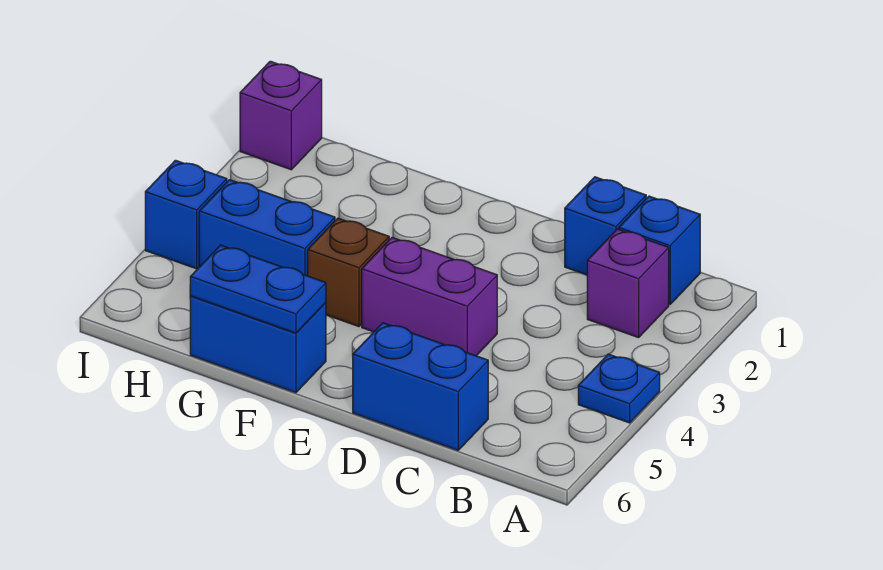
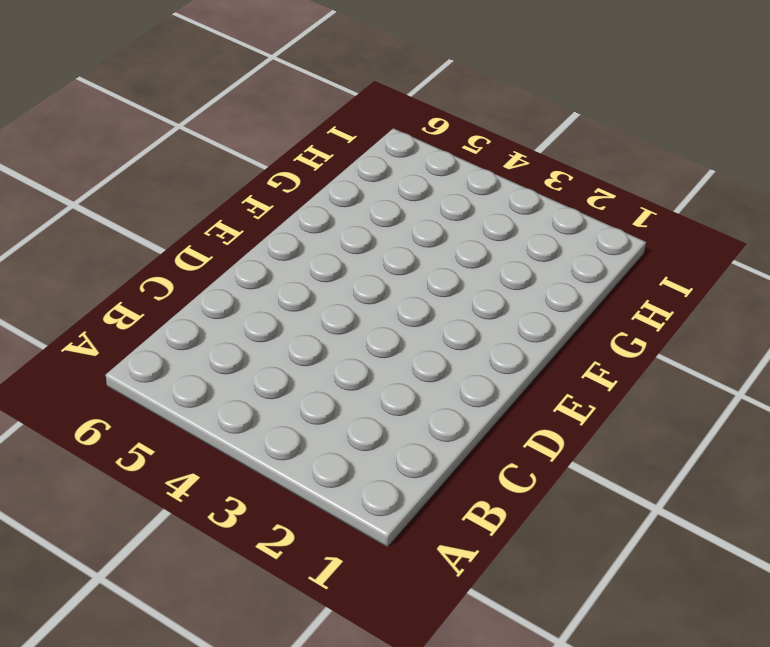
none -> blue 1x1 plate [578,354,660,423]
none -> blue 1x1 brick [619,196,700,304]
none -> purple 1x1 brick [587,229,669,338]

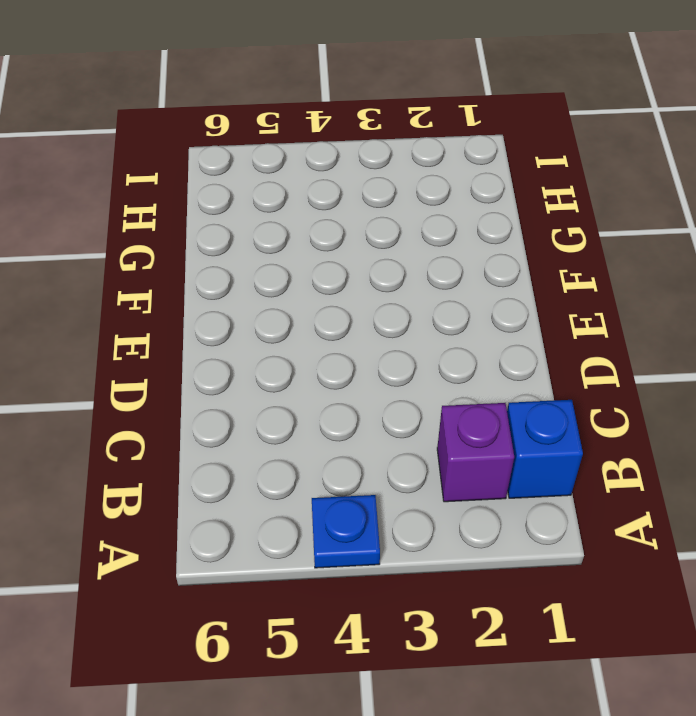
none -> blue 1x1 brick [565,177,646,275]
none -> blue 1x2 brick [353,323,488,450]
none -> purple 1x2 brick [362,238,497,356]

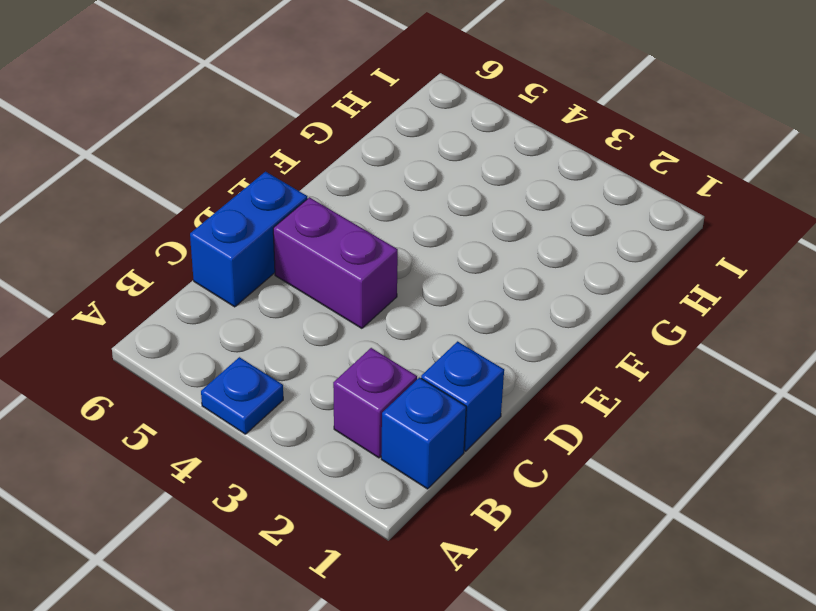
purple 1x2 brick [273,197,398,328] -> purple 1x2 brick turned to [362,238,497,356]
none -> brown 1x1 brick [308,218,389,327]
none -> blue 1x2 brick [190,296,326,393]
none -> blue 1x2 brick [199,180,335,276]

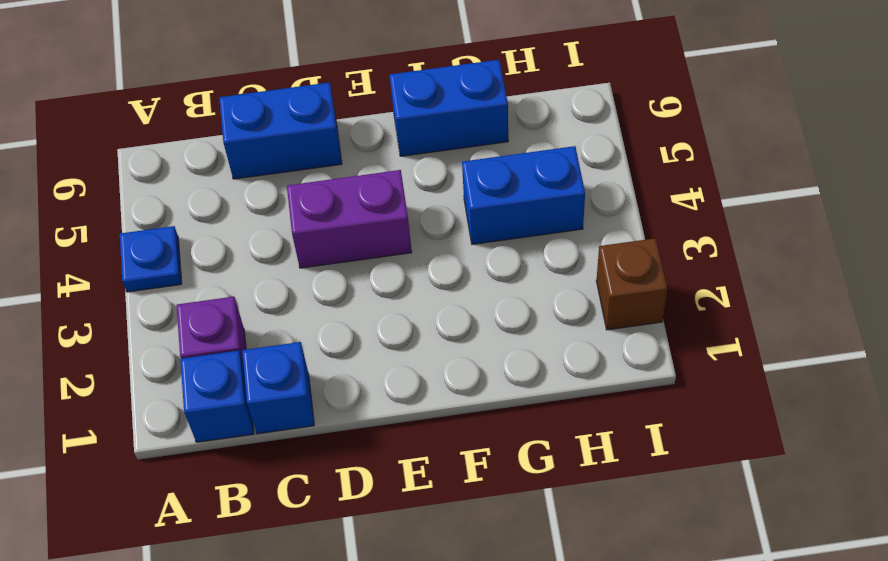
brown 1x1 brick [596,238,667,330] -> brown 1x1 brick moved to [308,218,389,327]
none -> purple 1x1 brick [240,61,322,170]
none -> blue 1x1 brick [145,160,227,269]
none -> blue 1x2 plate [190,245,326,333]

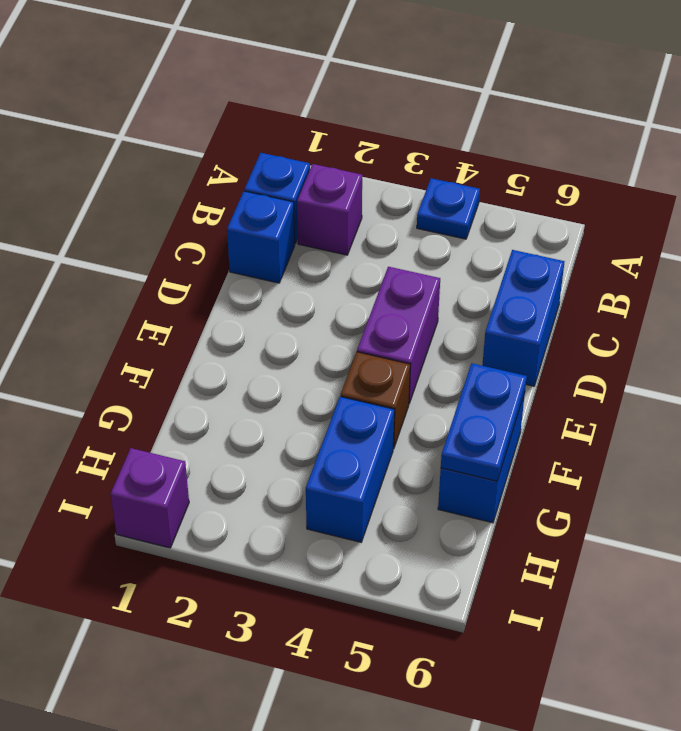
none -> blue 1x1 brick [145,160,227,269]

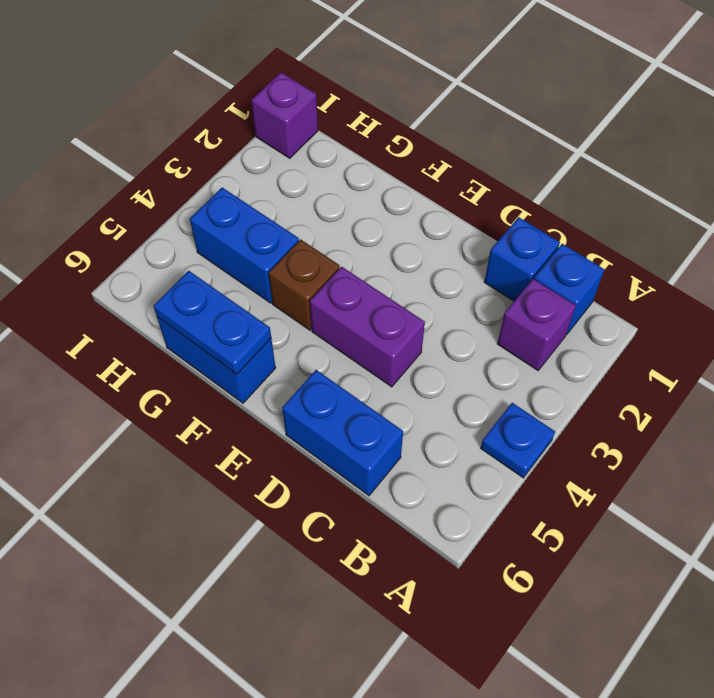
none -> blue 1x1 brick [145,160,227,269]

